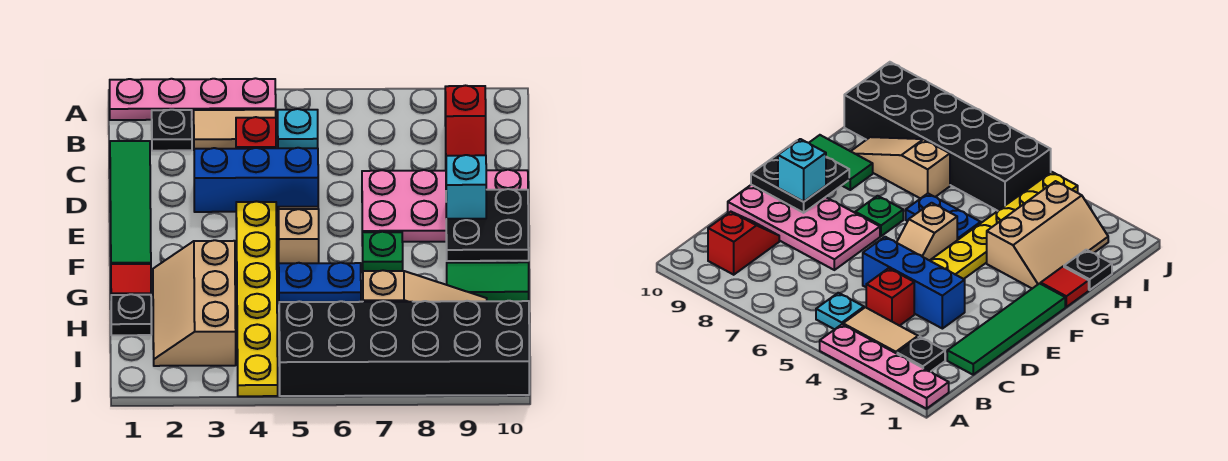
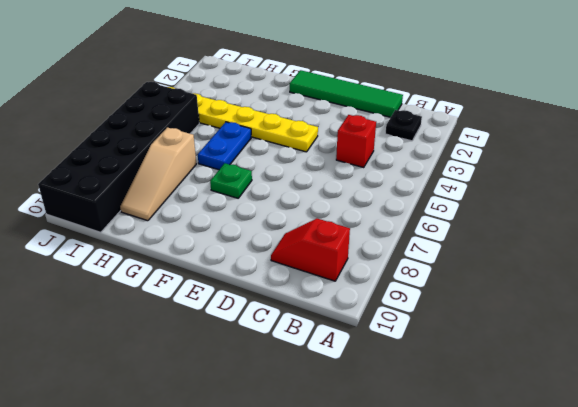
none -> pink 1x4 plate [110,78,276,120]
none -> tan 1x2 tile [194,110,276,149]
none -> cyan 1x1 plate [278,109,318,148]

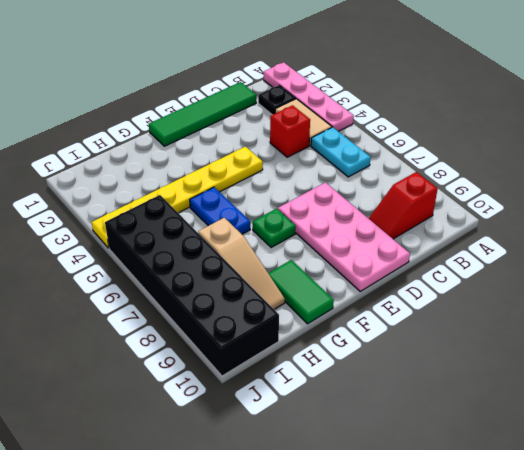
cyan 1x2 plate [311,127,371,177] -> cyan 1x1 plate [278,109,318,148]
none -> blue 1x3 brick [194,148,318,212]
none -> tan 1x2 slope [278,207,319,263]
none -> red 1x1 tile [111,264,151,295]

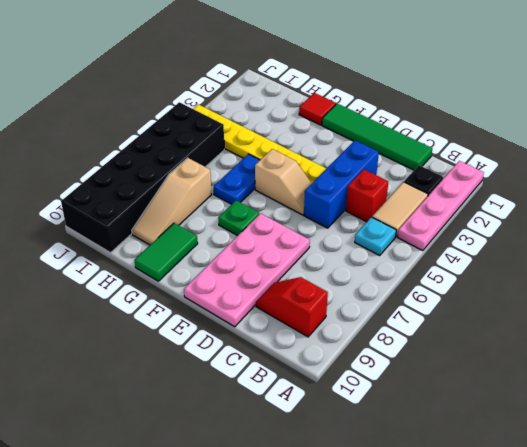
none -> tan 2x3 slope [153,240,236,366]
none -> black 1x1 plate [111,294,151,335]
none -> black 2x2 plate [446,189,529,261]

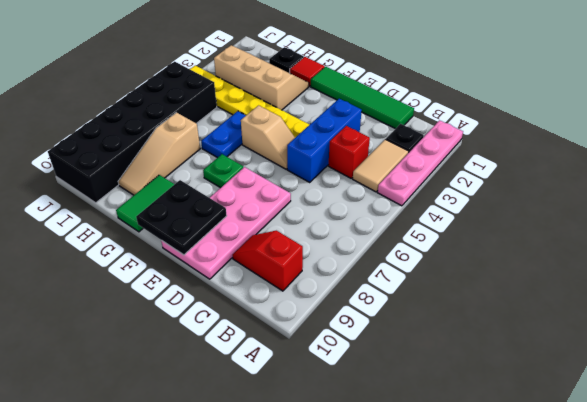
none -> cyan 1x1 plate [278,109,318,148]
none -> cyan 1x1 brick [446,155,486,219]

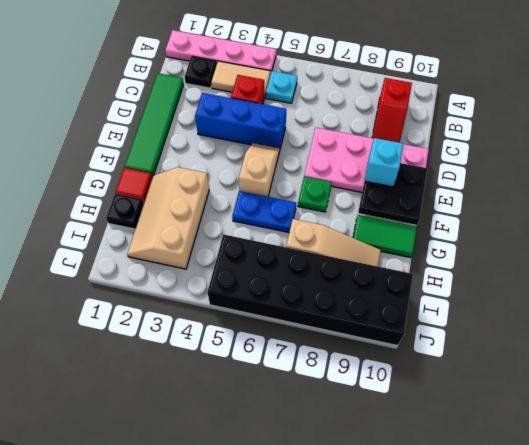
none -> yellow 1x6 plate [236,201,278,396]

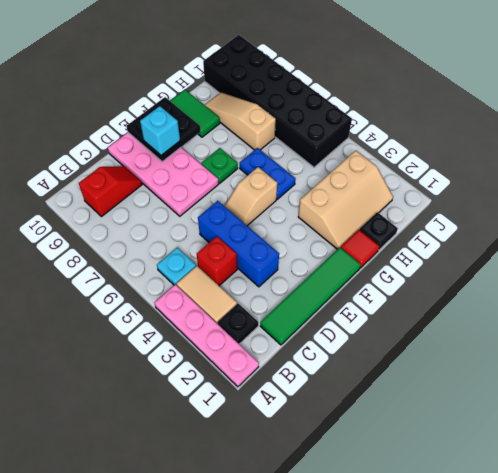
none -> yellow 1x6 plate [236,201,278,396]

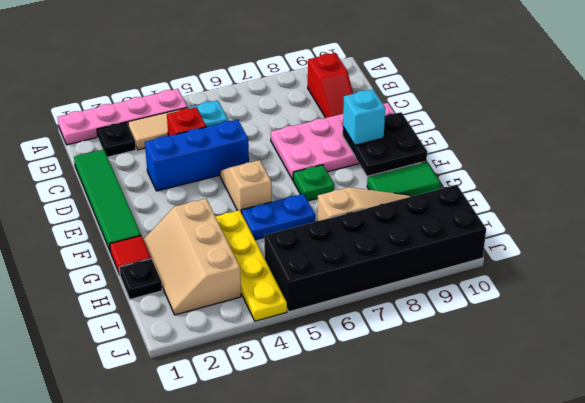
yellow 1x4 plate [215,210,287,321] -> yellow 1x6 plate [236,201,278,396]

